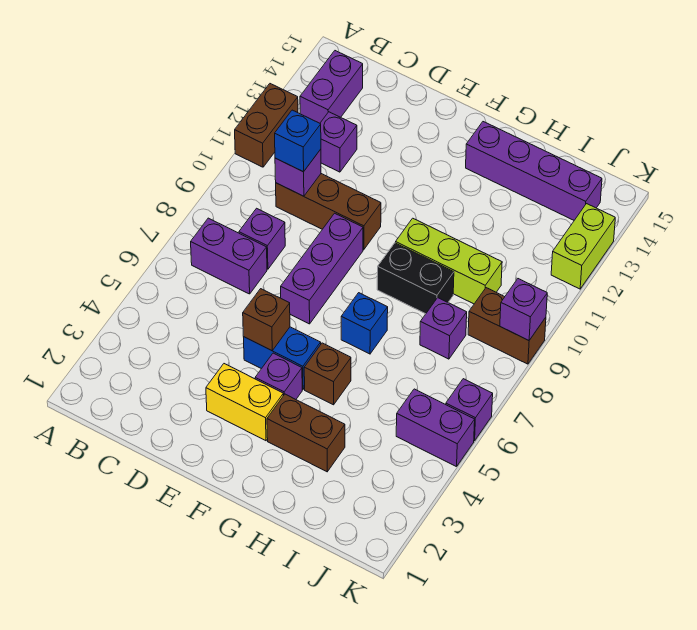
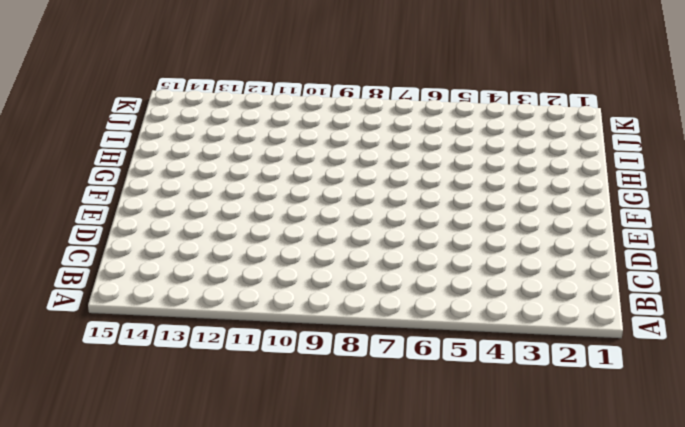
none -> brown 1x2 brick [235,84,298,167]
none -> purple 1x2 brick [191,218,267,294]
none -> purple 1x2 brick [300,51,363,123]

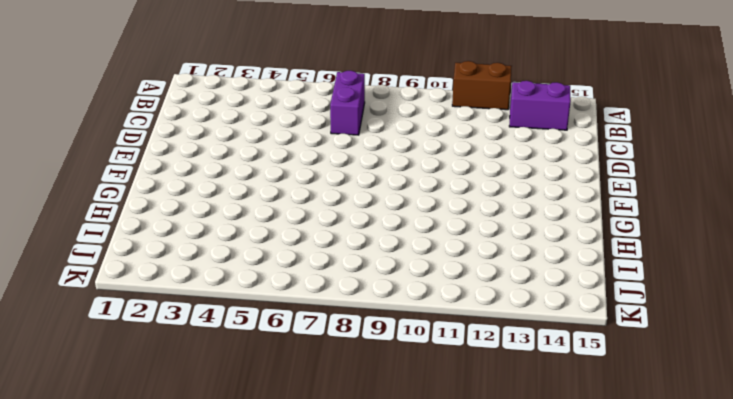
none -> purple 1x1 brick [239,208,285,269]
none -> brown 1x3 brick [276,174,381,250]
none -> purple 1x1 brick [320,112,357,172]

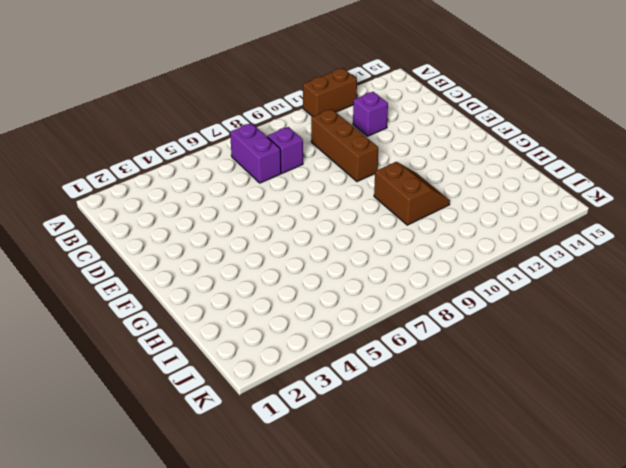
brown 2x2 slope [374,162,450,225] -> lime 1x3 brick [396,218,502,304]
none -> purple 1x2 brick [300,51,363,123]
none -> yellow 1x2 brick [206,364,283,441]
none -> blue 1x2 brick [244,327,321,389]

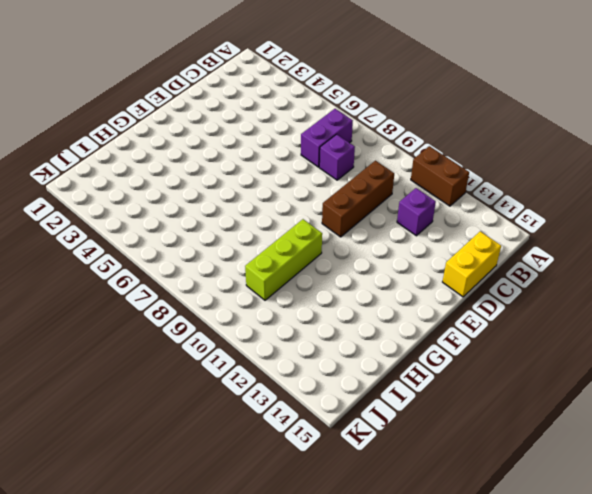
yellow 1x2 brick [443,231,501,297] -> yellow 1x2 brick moved to [206,364,283,441]
none -> purple 1x2 brick [300,51,363,123]
none -> blue 1x2 brick [244,327,321,389]
none -> purple 1x3 brick [281,213,363,324]

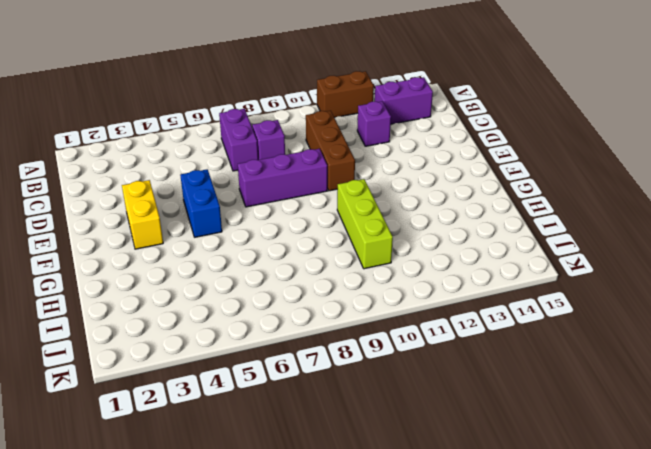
none -> purple 1x1 brick [255,353,302,399]
none -> brown 1x2 brick [267,394,345,472]
none -> brown 1x1 brick [304,343,351,405]

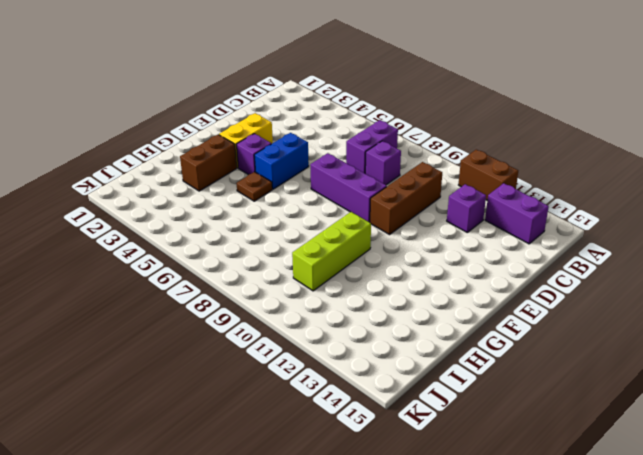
brown 1x1 plate [236,172,272,201] -> brown 1x1 brick [304,343,351,405]
none -> blue 1x1 brick [341,293,388,354]
none -> black 1x2 brick [377,243,454,314]
none -> purple 1x4 brick [466,122,602,220]

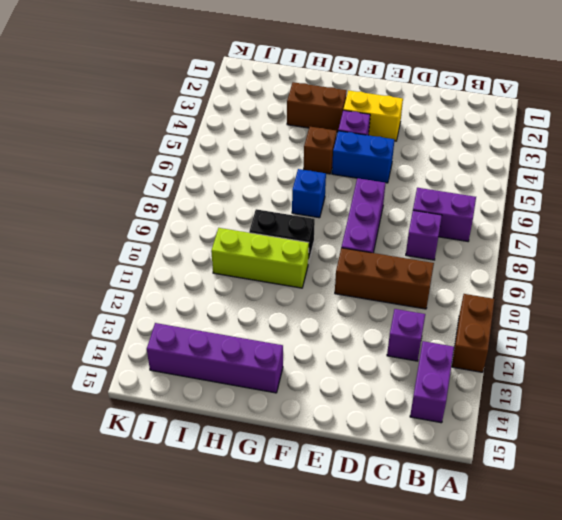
none -> purple 1x1 brick [420,298,467,359]
none -> purple 1x2 brick [396,389,475,467]
none -> brown 1x2 brick [468,288,546,364]

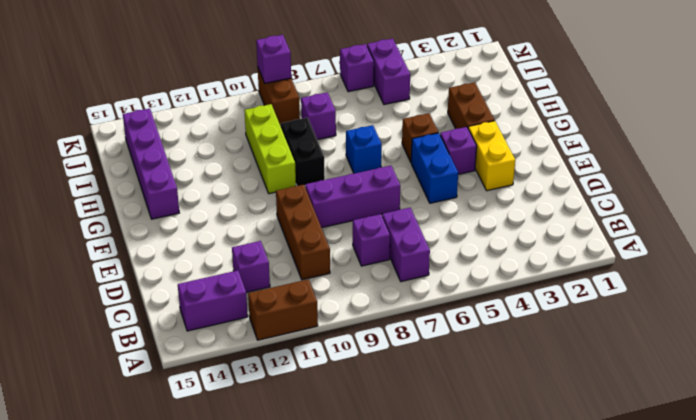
none -> lime 1x2 brick [551,204,615,289]
none -> purple 1x1 brick [275,149,321,196]
none -> brown 1x1 brick [243,289,290,351]

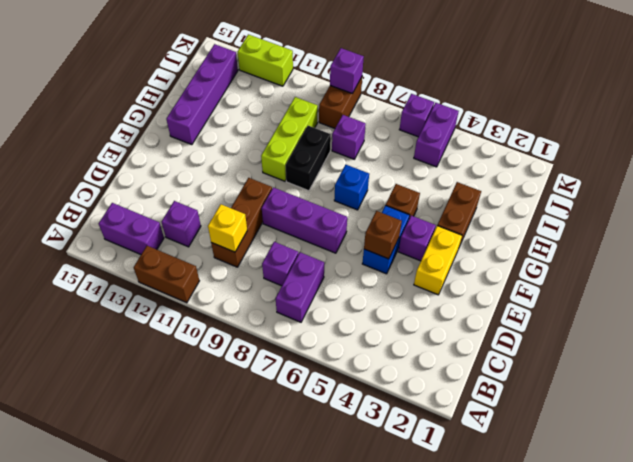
yellow 1x1 brick [208,204,247,252] -> purple 1x1 brick [275,149,321,196]
none -> blue 1x1 brick [275,110,321,172]

